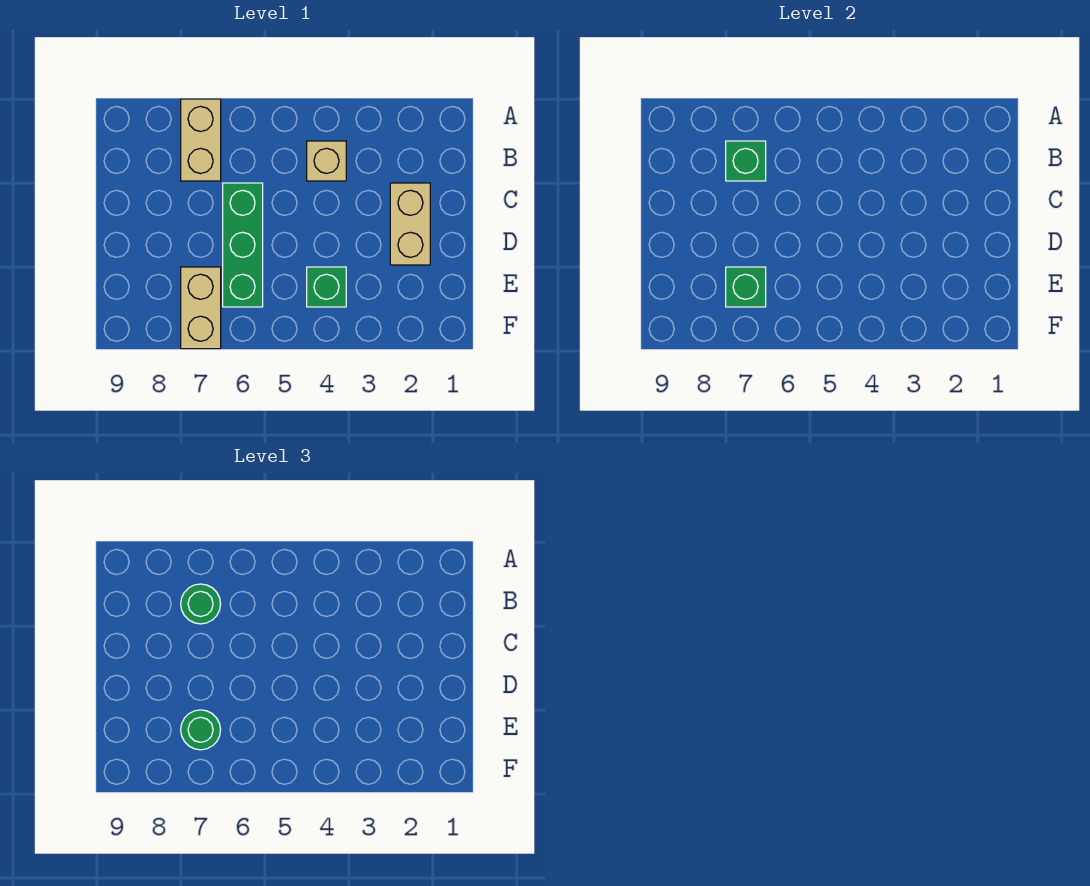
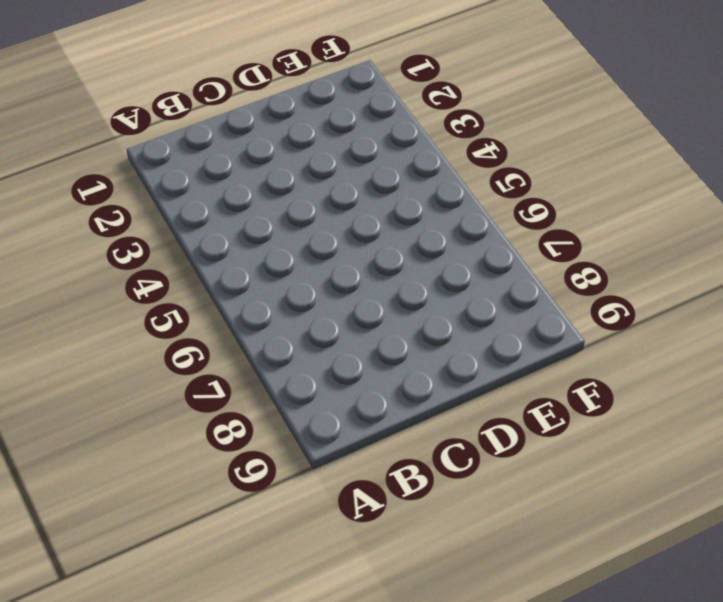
none -> tan 1x2 brick [181,99,221,181]
none -> tan 1x1 brick [307,141,346,181]

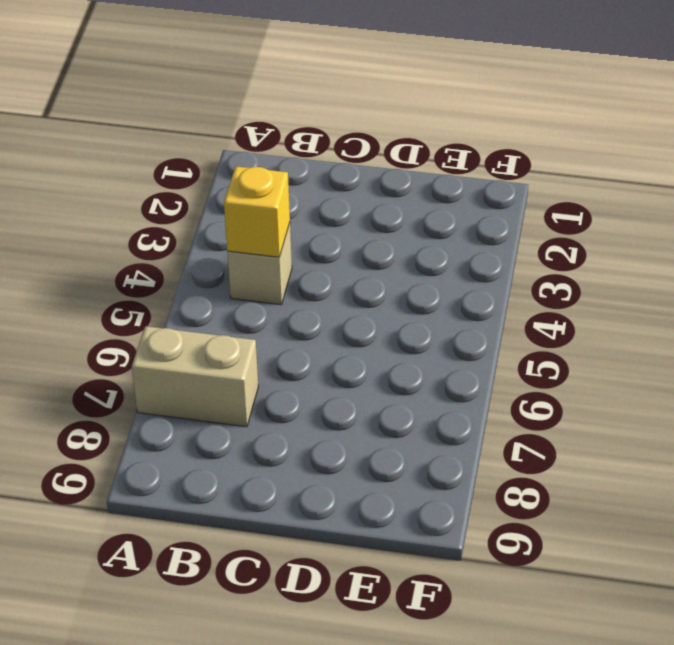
yellow 1x1 brick [224,166,290,257] -> none
none -> tan 1x2 brick [390,183,430,265]
none -> green 1x3 brick [223,183,263,307]

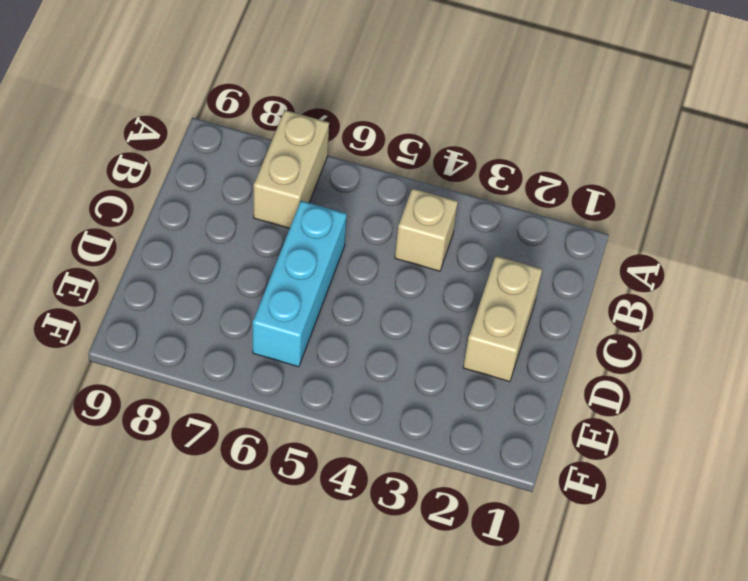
cyan 1x3 brick [253,201,347,367] -> green 1x3 brick [223,183,263,307]
none -> green 1x1 brick [307,267,346,307]
none -> tan 1x2 brick [181,267,221,349]

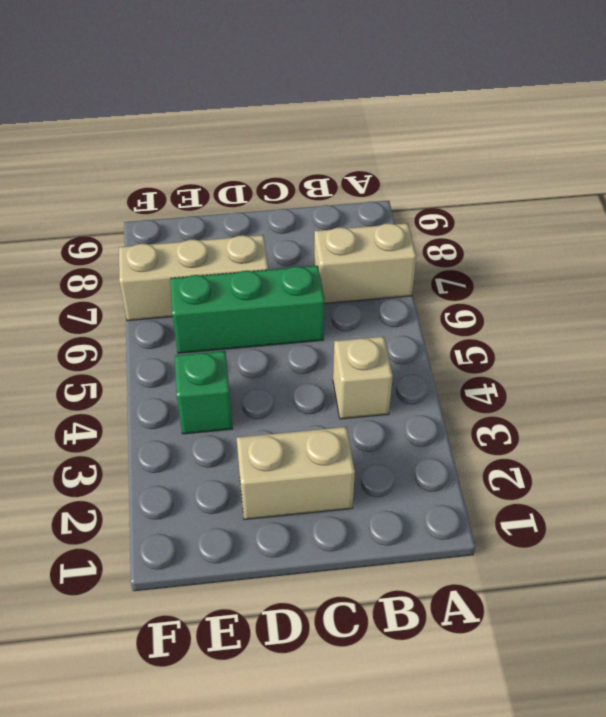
tan 1x3 brick [119,235,268,321] -> tan 1x2 brick [181,267,221,349]
none -> green 1x1 brick [726,141,766,181]
none -> green 1x1 brick [726,267,766,307]

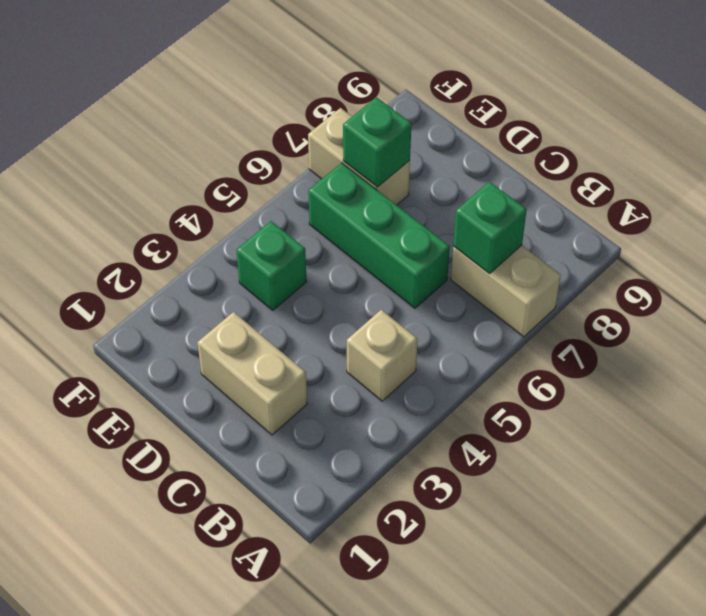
none -> green 1x1 round brick [181,584,221,624]
none -> green 1x1 round brick [181,710,221,750]

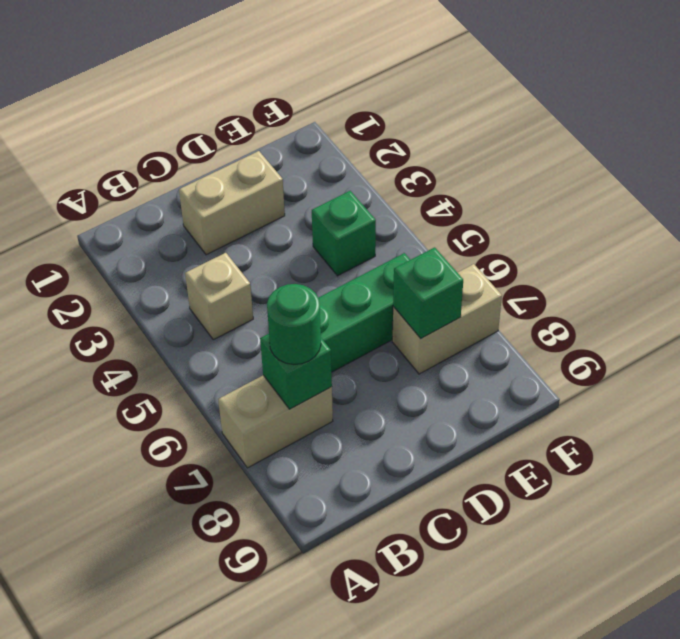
none -> green 1x1 round brick [181,710,221,750]

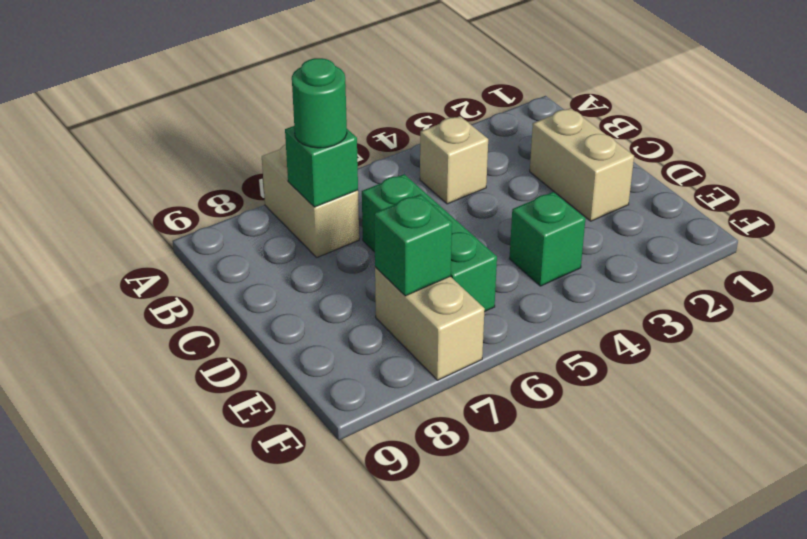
none -> green 1x1 round brick [181,710,221,750]

